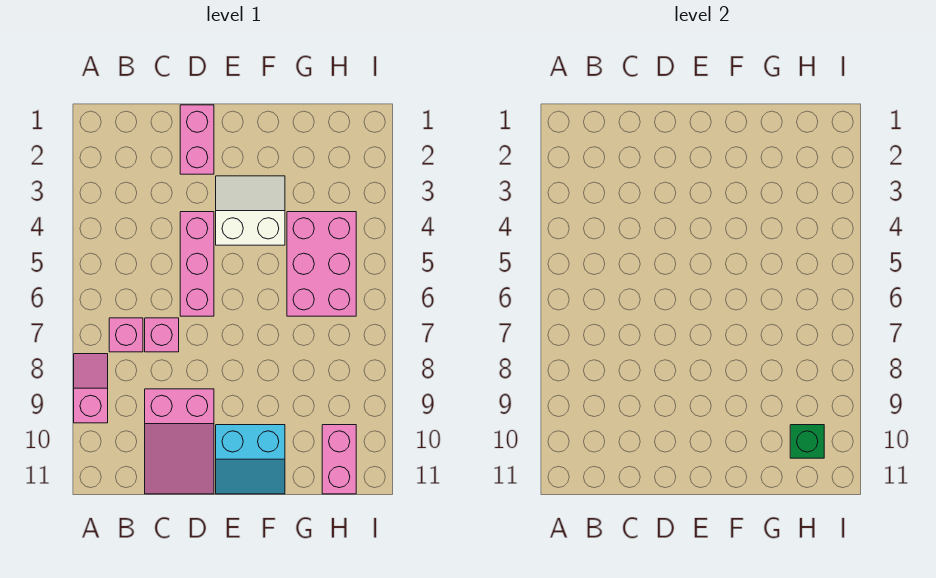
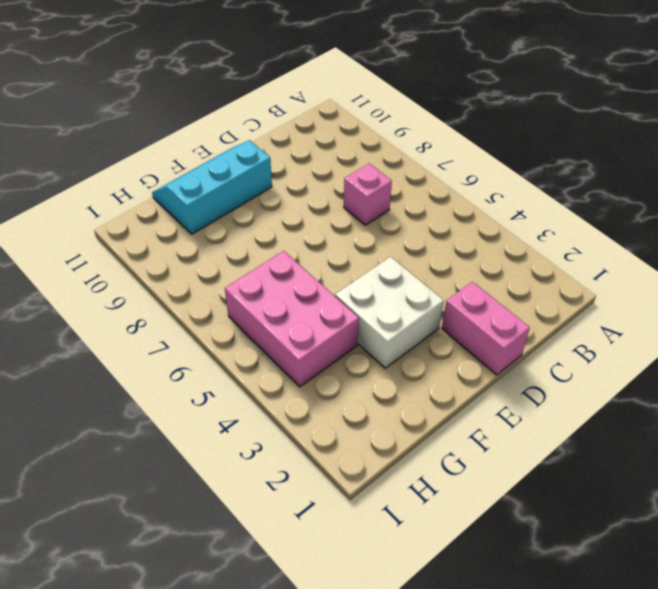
white 2x2 brick [335,257,444,368] -> white 2x2 slope [216,176,285,245]
cyan 2x3 slope [152,140,272,234] -> cyan 2x2 slope [216,425,285,494]
none -> pink 1x2 slope [74,354,108,423]
none -> pink 1x1 brick [109,318,143,352]

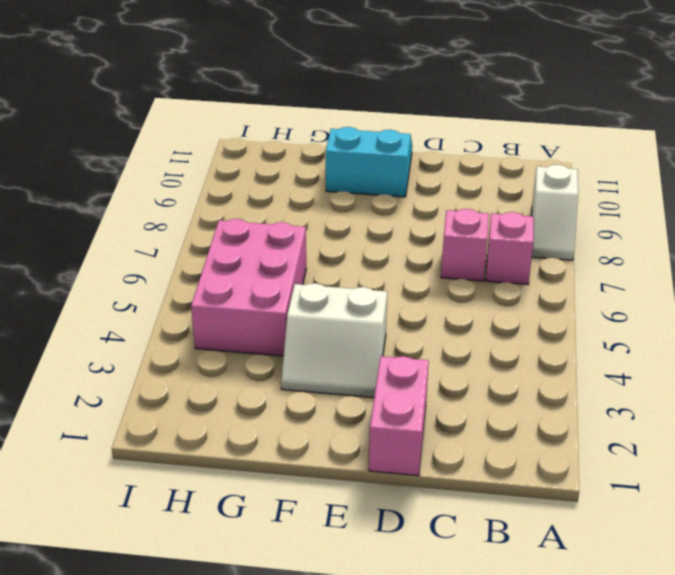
white 1x2 slope [532,164,578,260] -> pink 1x2 slope [74,354,108,423]
none -> pink 2x3 slope [145,389,214,494]
none -> pink 1x3 brick [180,212,214,316]

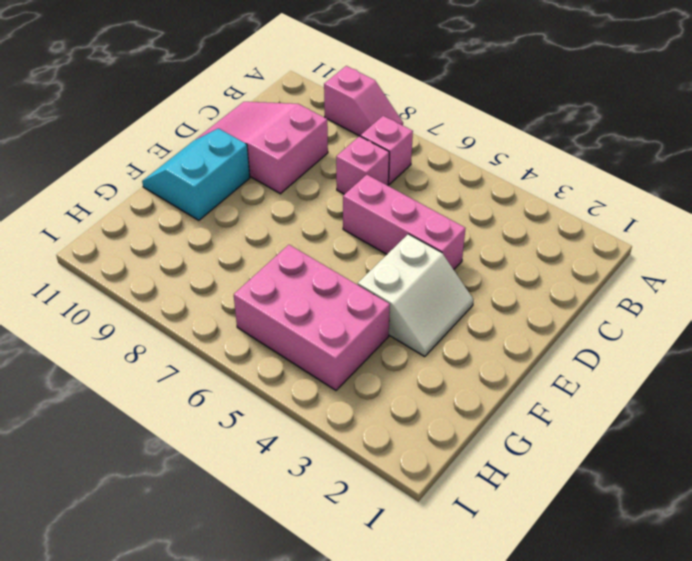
none -> pink 1x2 brick [180,105,214,174]
none -> pink 1x2 brick [322,425,356,494]

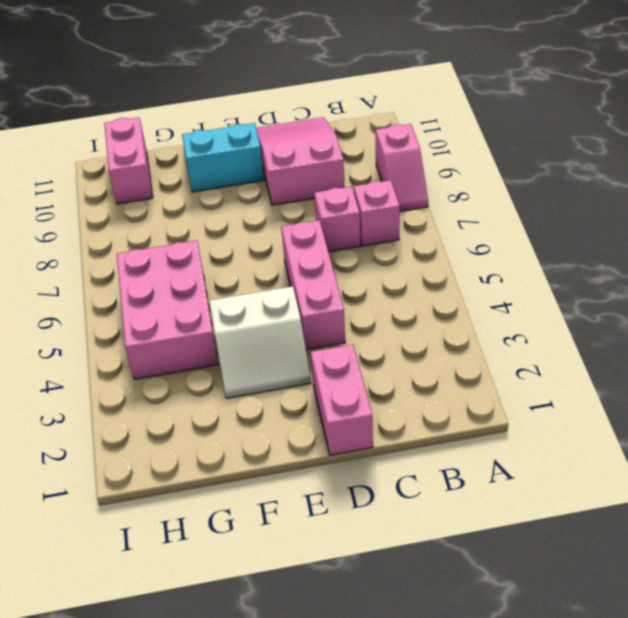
none -> green 1x1 brick [790,425,824,458]

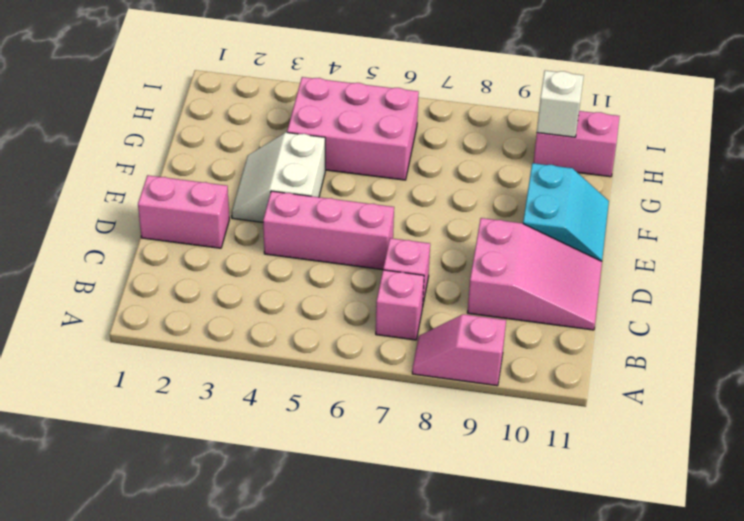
white 1x1 brick [537,71,584,137] -> green 1x1 brick [790,425,824,458]

